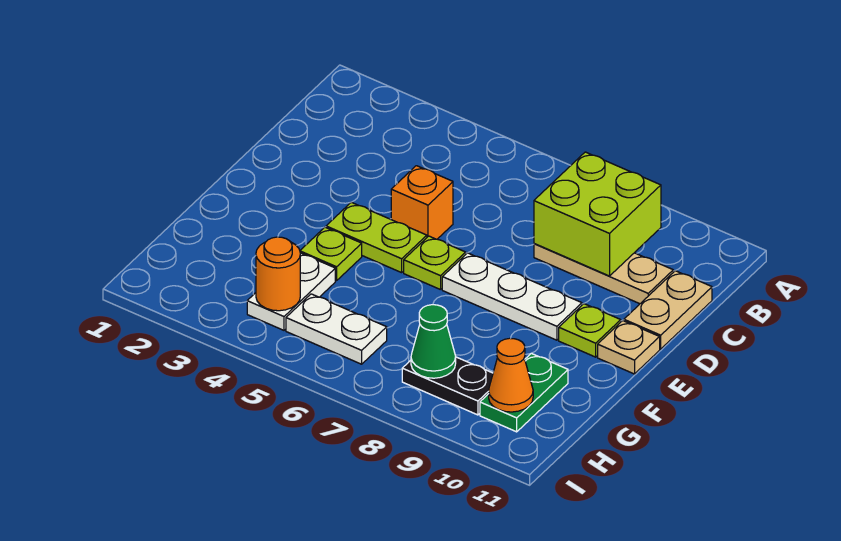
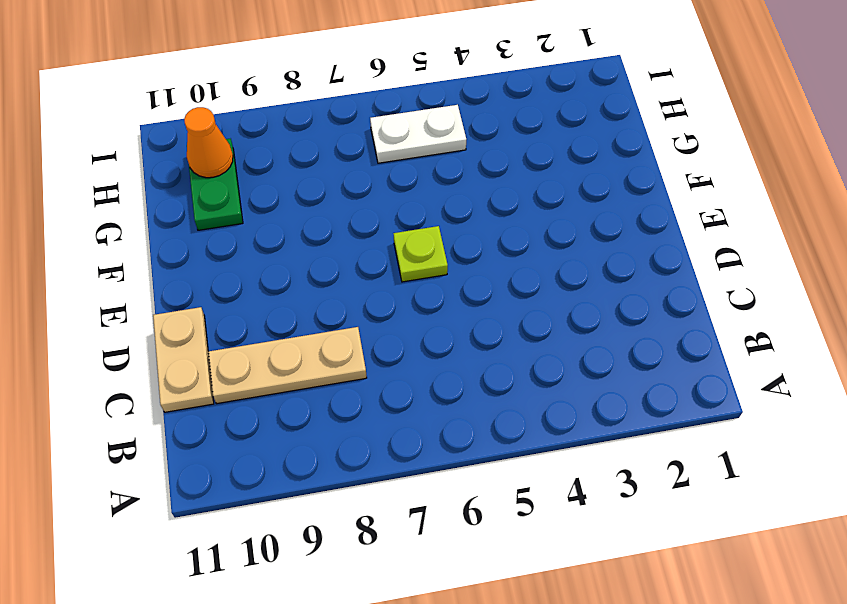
none -> orange 1x1 brick [391,166,453,239]
none -> lime 1x2 plate [326,202,427,273]
none -> white 1x3 plate [442,253,582,340]

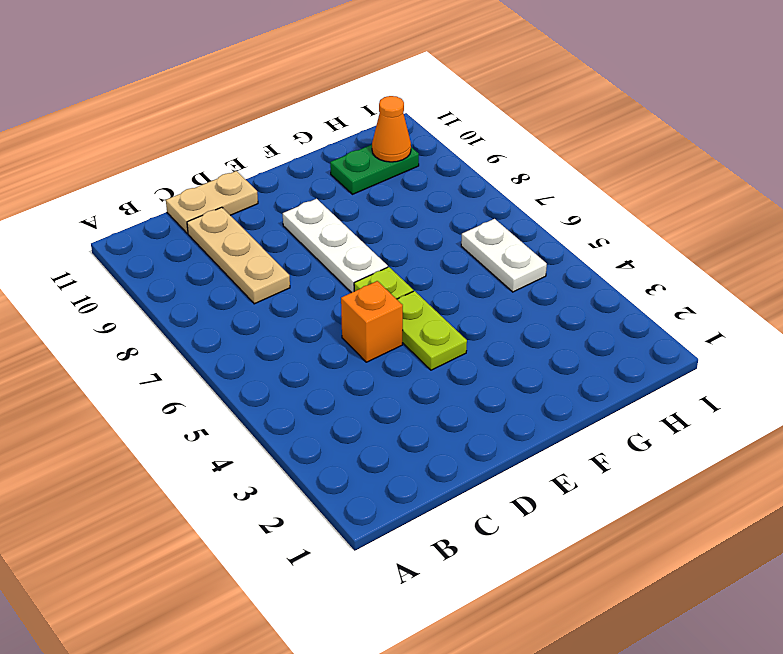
none -> lime 1x1 plate [559,304,621,357]
none -> tan 1x1 plate [598,321,660,374]
none -> lime 1x1 plate [300,227,362,281]

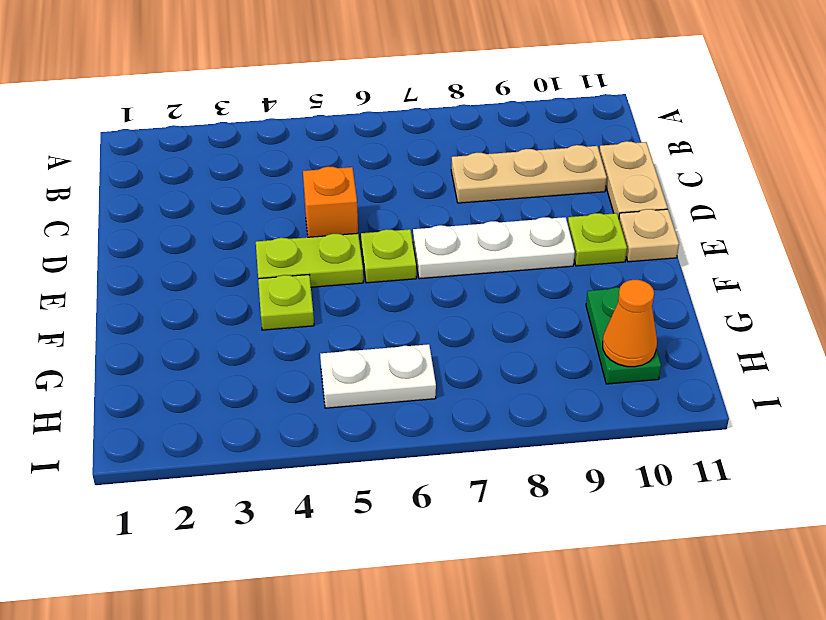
none -> white 1x2 plate [247,253,335,330]
none -> black 1x2 plate [402,357,493,415]
none -> lime 2x2 brick [534,152,661,276]

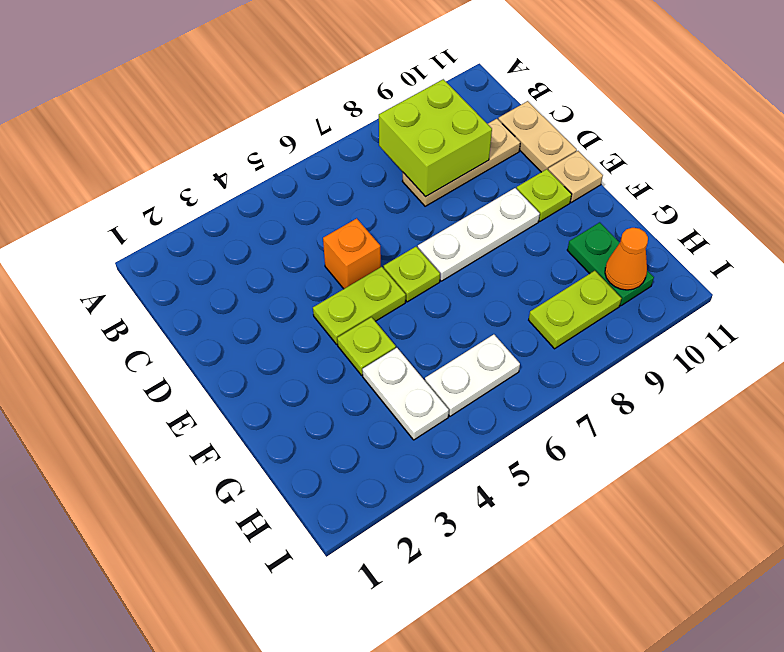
lime 1x2 plate [529,271,621,349] -> black 1x2 plate [402,357,493,415]
none -> orange 1x1 round brick [256,237,300,311]
none -> green 1x1 cone [411,305,456,378]

